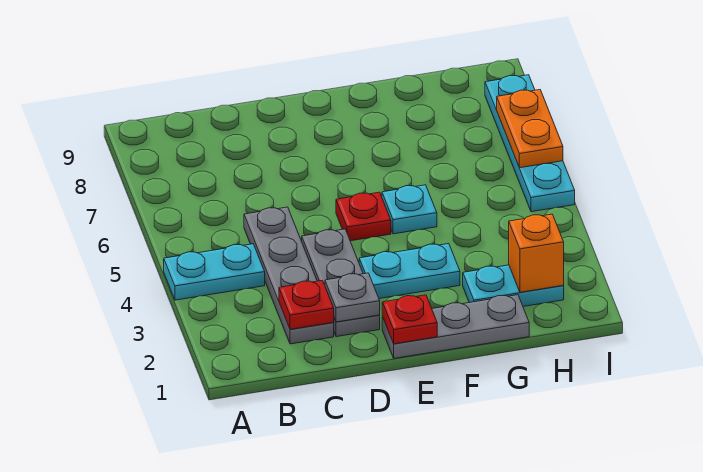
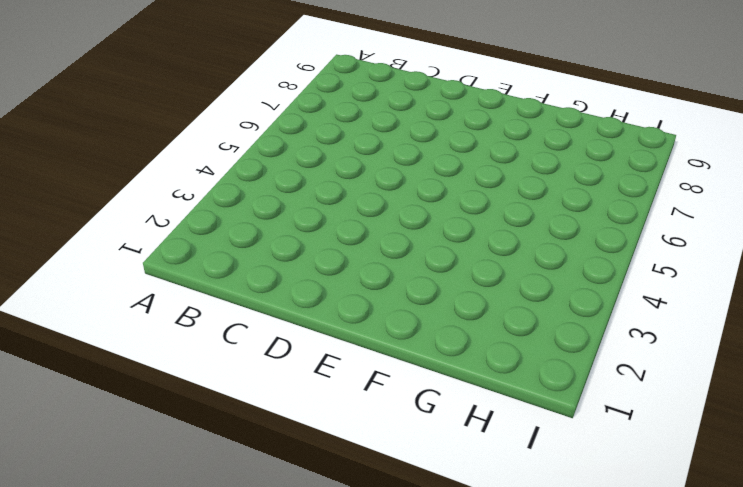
none -> cyan 1x2 plate [164,244,265,300]
none -> grey 1x4 plate [244,207,334,344]
none -> grey 1x3 plate [302,229,380,337]

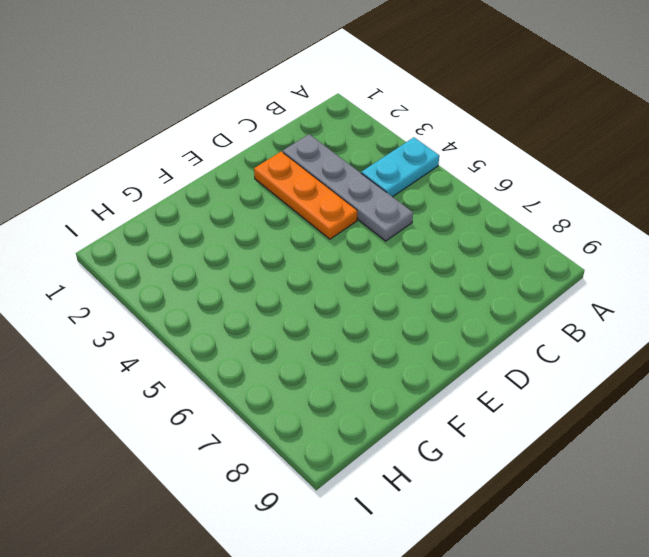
orange 1x3 plate [254,152,357,239] -> grey 1x3 plate [302,229,380,337]
none -> grey 1x3 plate [382,295,529,358]
none -> cyan 1x2 plate [359,244,460,299]
none -> red 1x1 plate [336,192,391,241]

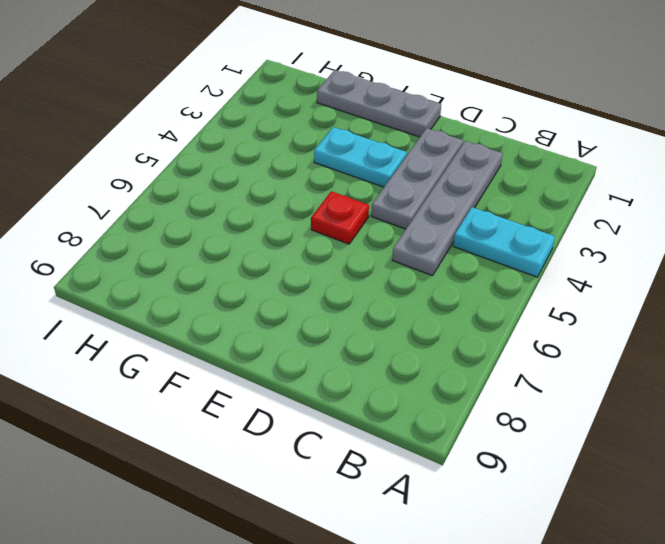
none -> cyan 1x1 plate [382,185,437,234]
none -> cyan 1x2 plate [463,265,564,306]
none -> cyan 1x4 plate [485,75,575,212]

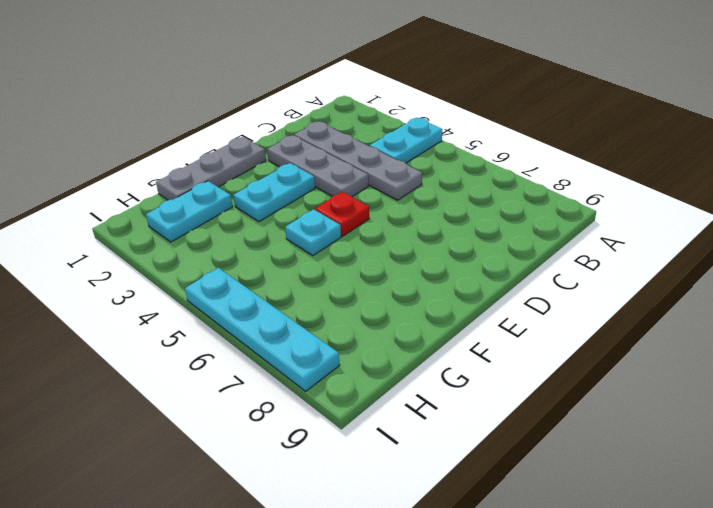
none -> red 1x1 plate [279,280,334,329]
none -> grey 1x1 plate [325,273,380,322]
none -> red 1x1 plate [382,295,437,344]

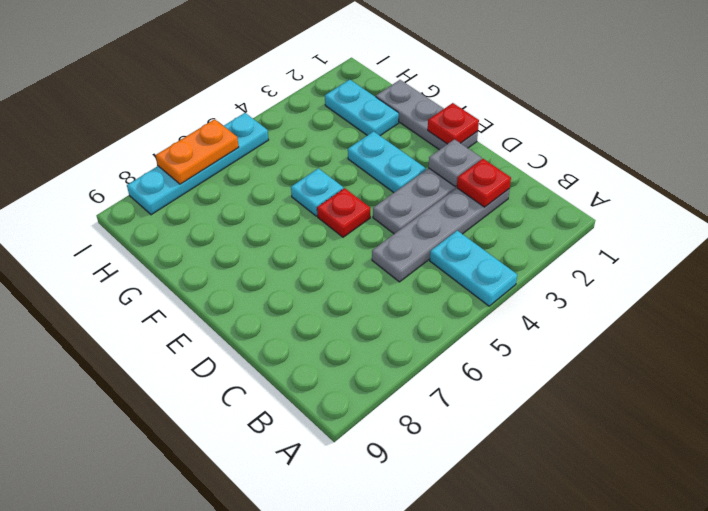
none -> orange 1x1 brick [509,214,564,292]

